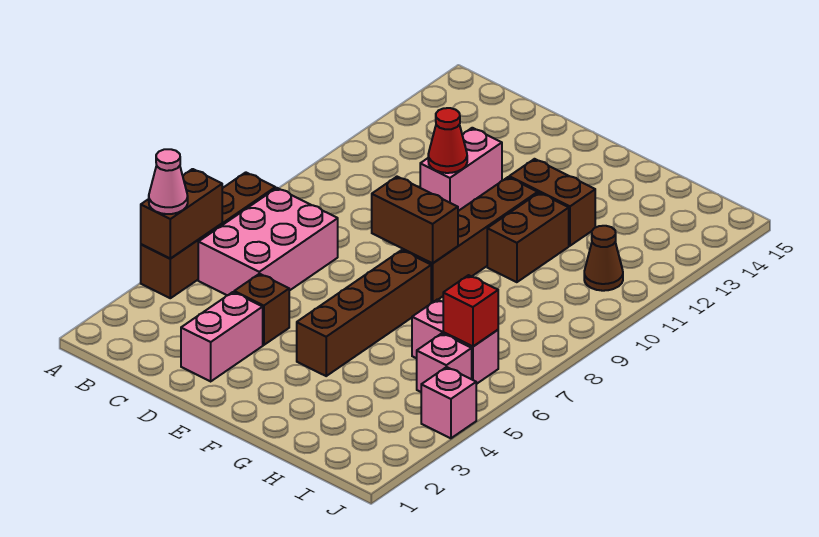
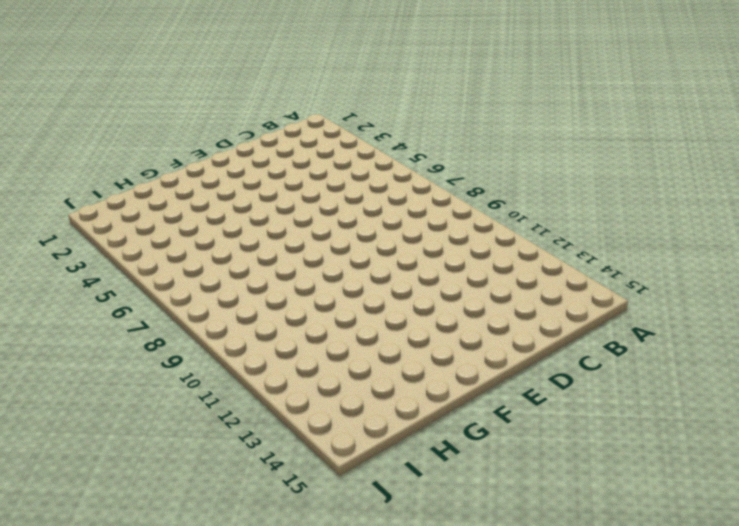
none -> brown 1x4 brick [141,172,275,298]
none -> pink 2x3 brick [198,188,338,296]
none -> pink 1x2 brick [181,292,263,381]

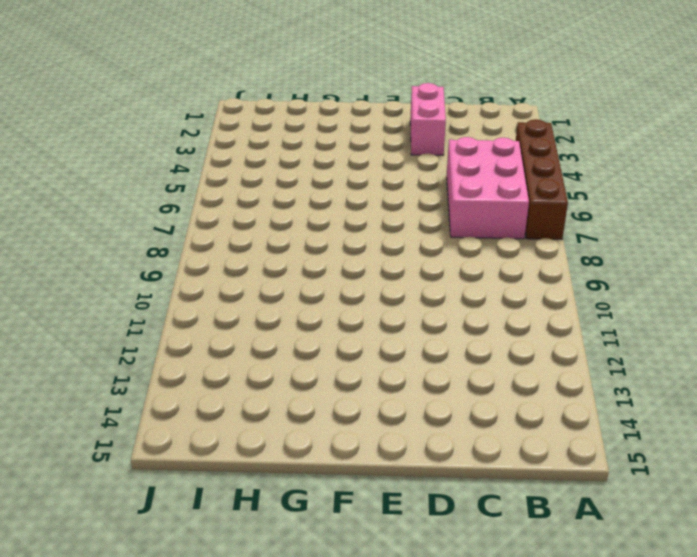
none -> brown 1x1 brick [234,274,289,345]
none -> pink 1x2 brick [420,128,502,211]
none -> brown 1x4 brick [297,250,431,376]

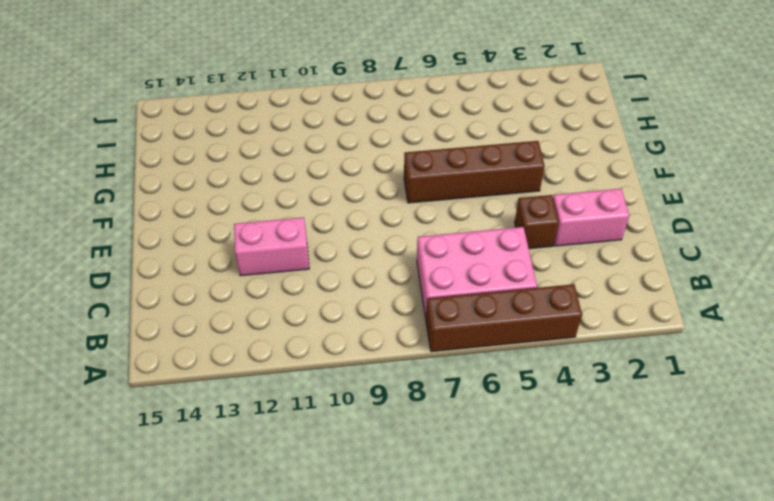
none -> brown 1x4 brick [403,177,538,303]
none -> brown 1x2 brick [509,159,595,246]
none -> brown 1x2 brick [487,193,569,282]

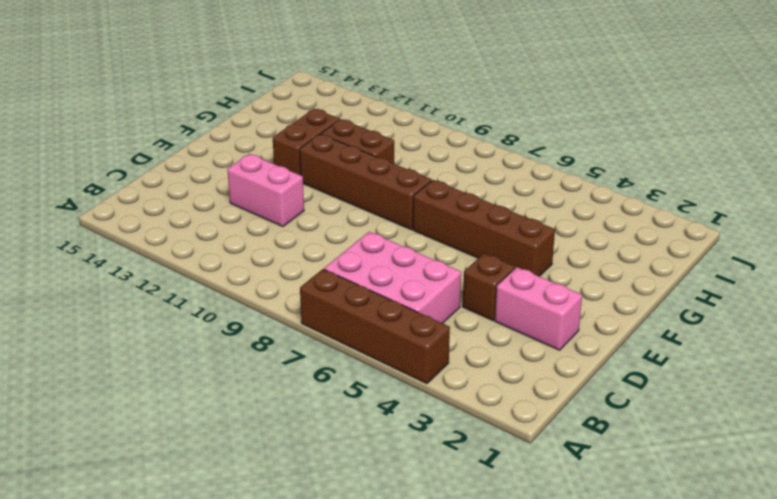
none -> pink 1x2 brick [412,299,498,384]
none -> pink 1x1 brick [417,333,472,392]
none -> brown 1x1 cone [584,226,623,291]

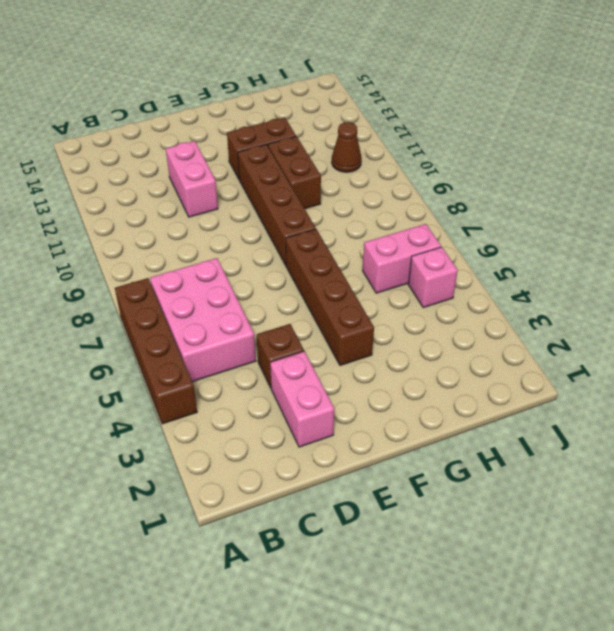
none -> pink 1x1 brick [421,367,476,438]
none -> brown 1x2 brick [141,169,222,259]
none -> red 1x1 cone [428,108,467,173]

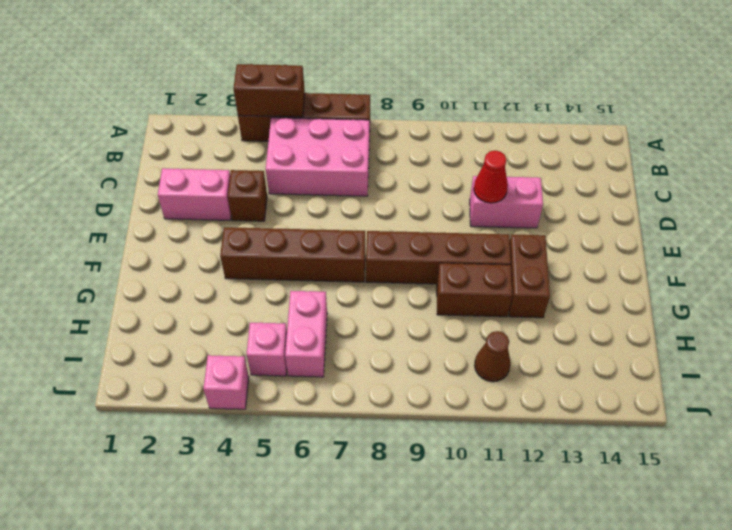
none -> brown 1x2 brick [372,177,458,263]
none -> red 1x1 brick [443,275,498,346]
none -> pink 1x1 cone [149,149,188,214]

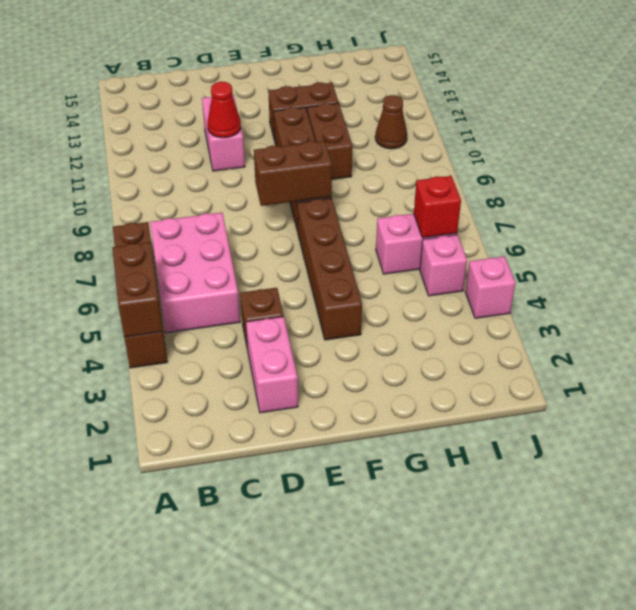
none -> pink 1x1 cone [149,149,188,214]

